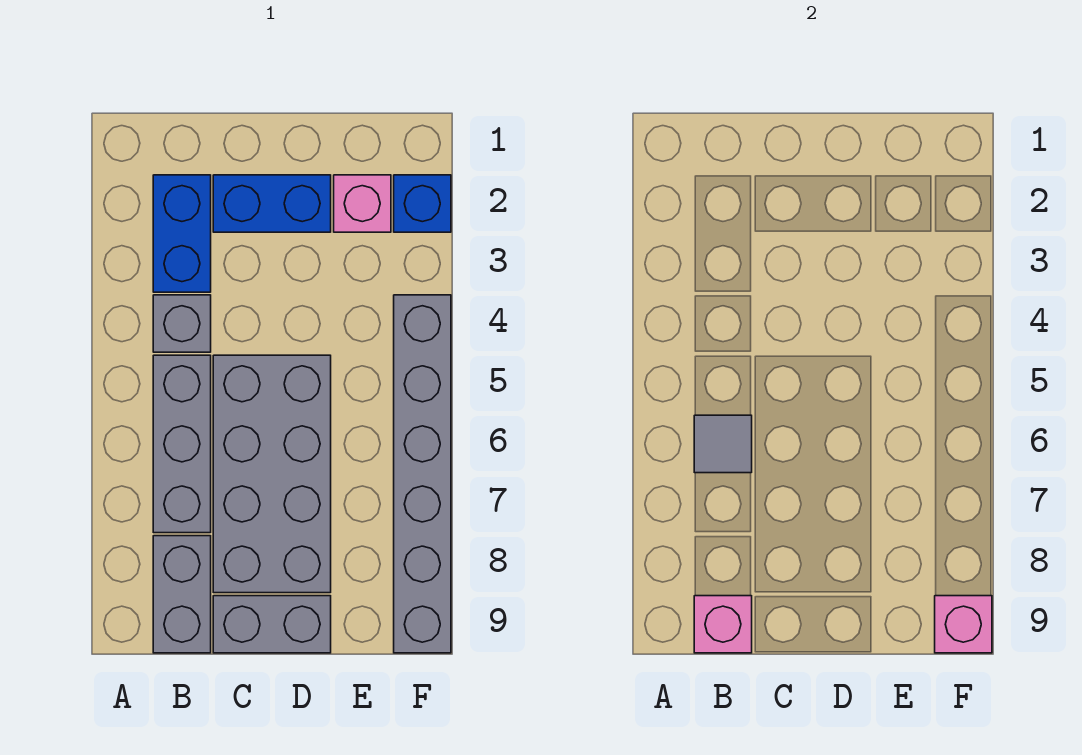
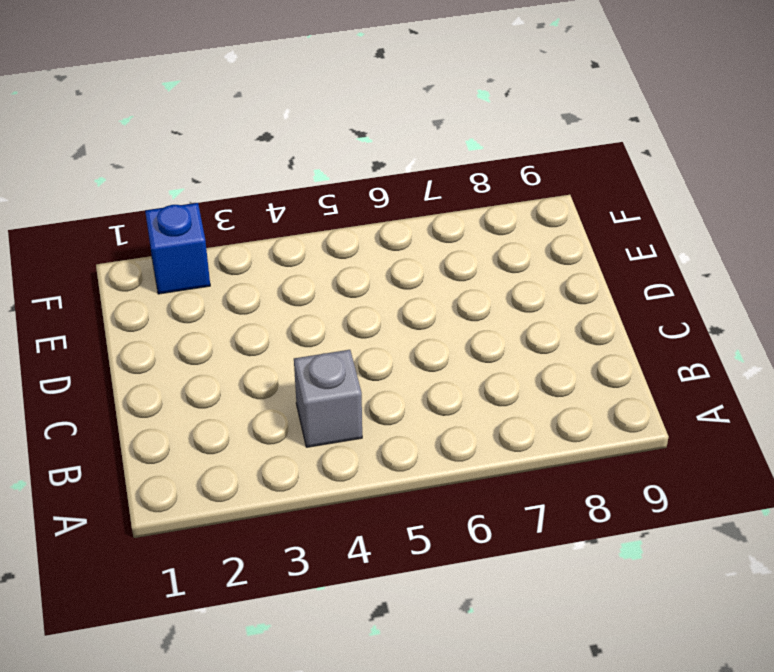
none -> blue 1x2 brick [153,175,211,292]
none -> grey 1x3 brick [153,355,211,533]
none -> grey 1x2 brick [153,536,211,653]

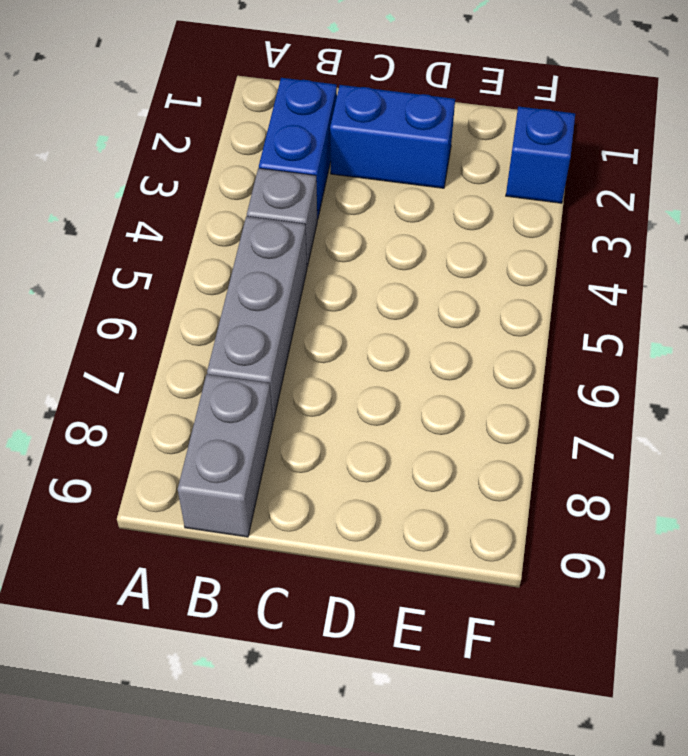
none -> grey 2x4 brick [213,355,331,593]
none -> grey 1x2 brick [213,596,331,653]
none -> pink 1x1 brick [334,175,391,232]

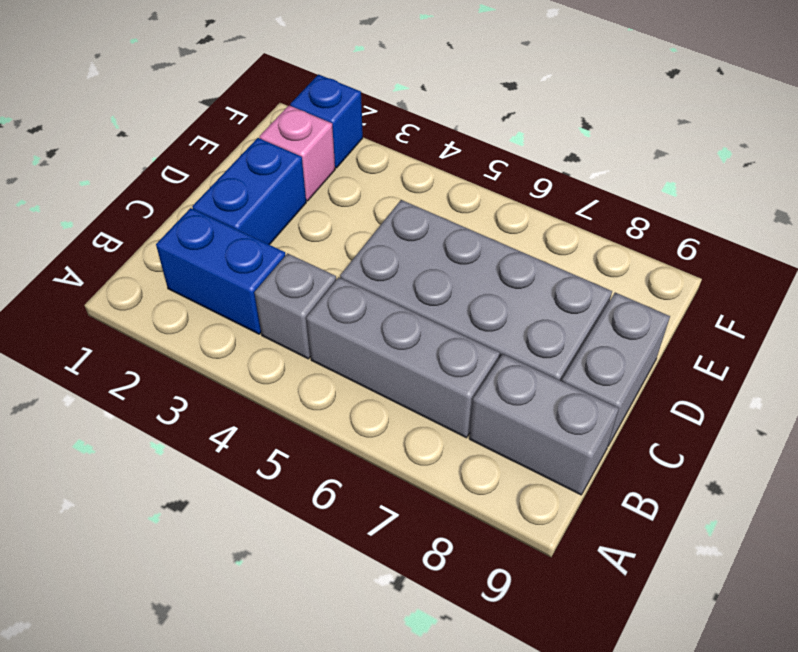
none -> grey 1x6 brick [394,295,451,653]
none -> grey 1x1 tile [694,415,752,473]
none -> pink 1x1 brick [694,596,752,653]

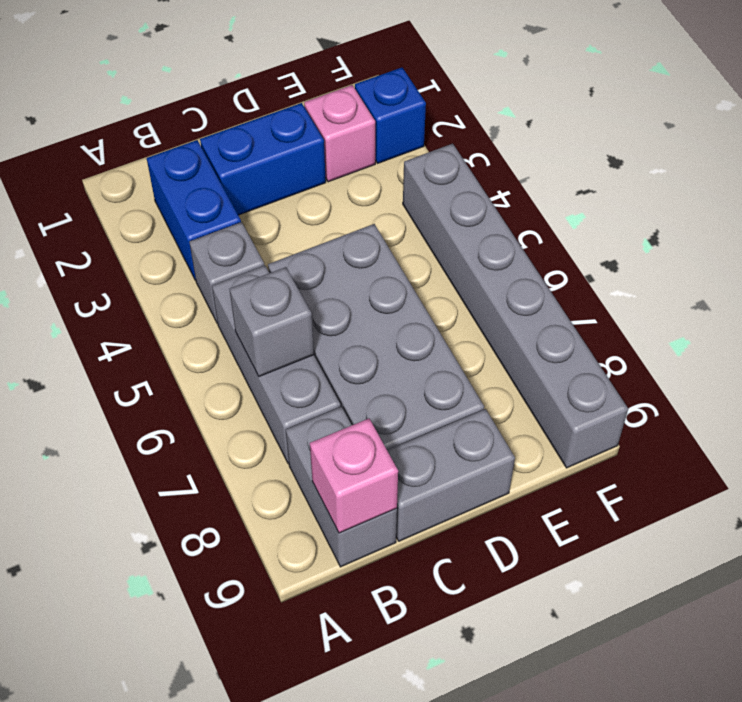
grey 1x1 brick [230,267,314,376] -> grey 1x1 tile [694,415,752,473]
none -> pink 1x1 brick [935,596,992,653]

